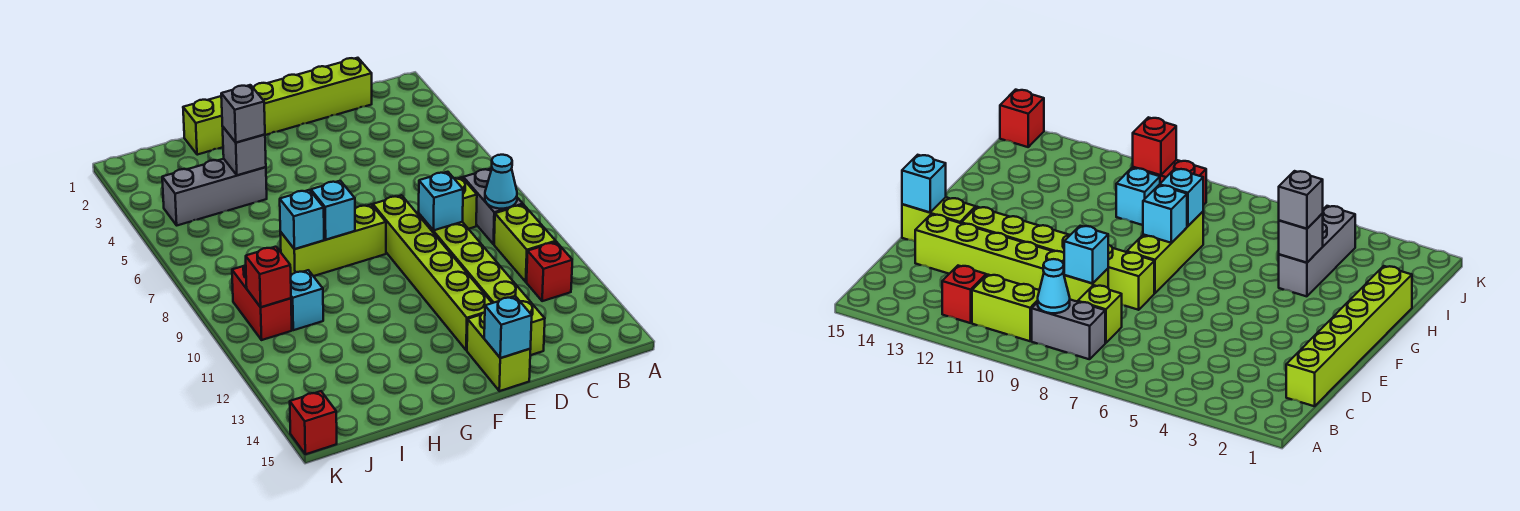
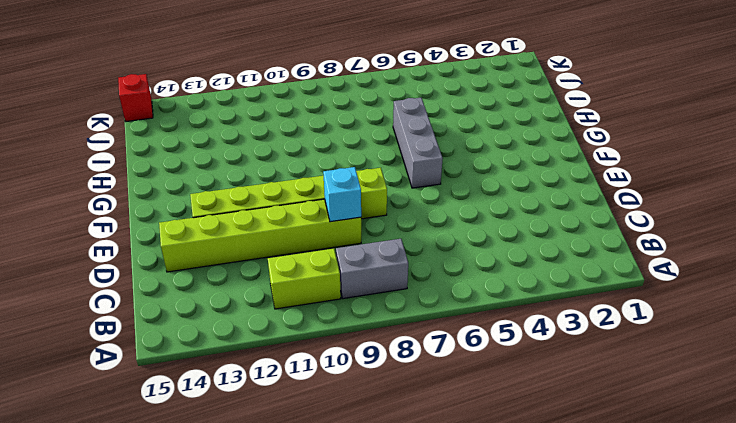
grey 1x3 brick [393,98,443,188] -> grey 1x3 brick moved to [162,159,267,225]
none -> red 1x1 brick [527,242,572,301]
none -> lime 1x6 brick [183,58,372,155]
none -> lime 1x1 brick [454,177,477,229]

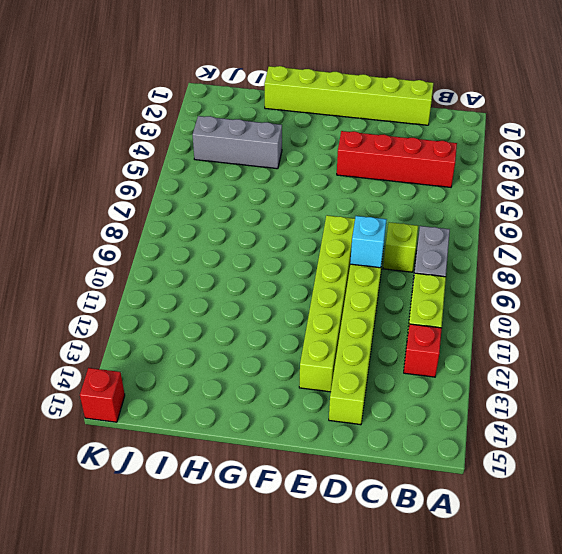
red 1x4 brick [337,131,457,187] -> none
none -> lime 1x2 brick [467,312,531,391]
none -> lime 1x3 brick [280,205,386,276]
none -> cyan 1x1 brick [291,270,323,330]

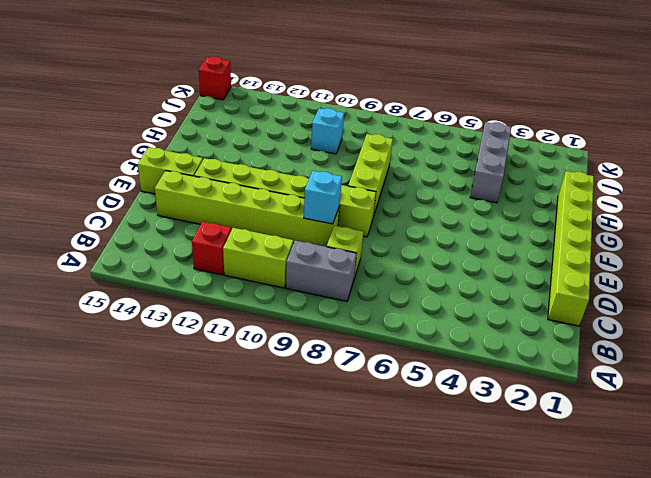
none -> red 1x2 brick [232,265,292,340]
none -> cyan 1x1 cone [485,155,517,209]
none -> cyan 1x1 brick [484,296,532,358]

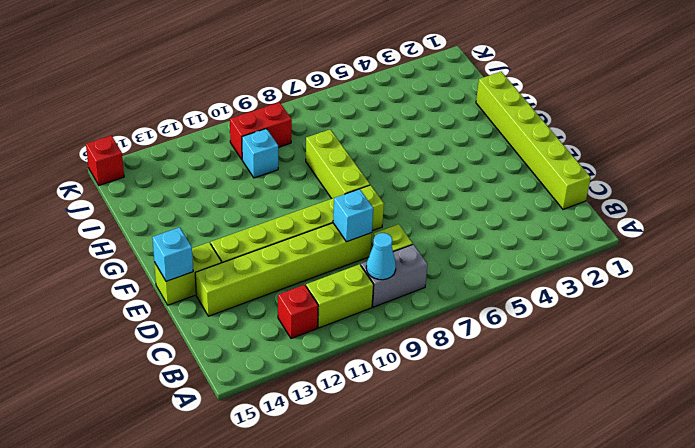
none -> grey 1x3 brick [162,159,267,225]
none -> cyan 1x1 brick [311,181,355,240]
none -> grey 1x1 brick [223,127,266,175]

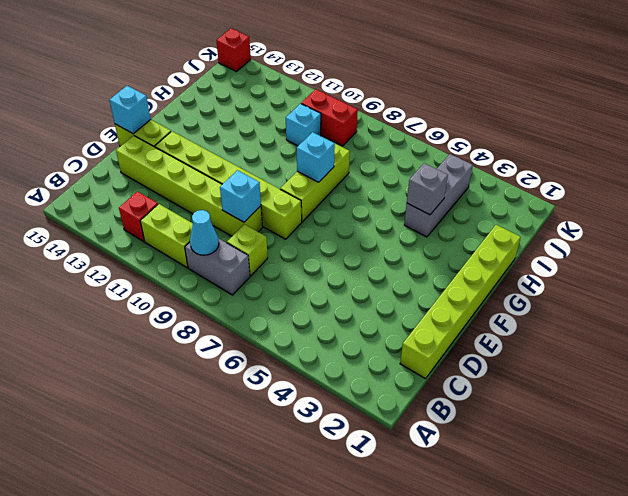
none -> cyan 1x1 brick [280,190,324,249]
none -> red 1x1 brick [246,247,291,307]
none -> grey 1x1 brick [221,85,265,143]

